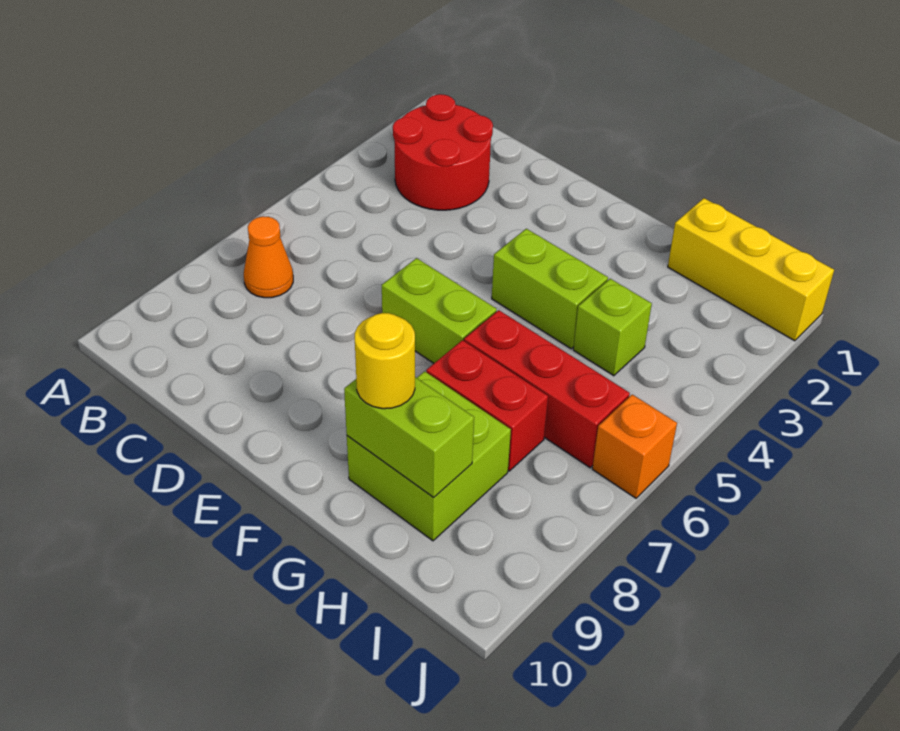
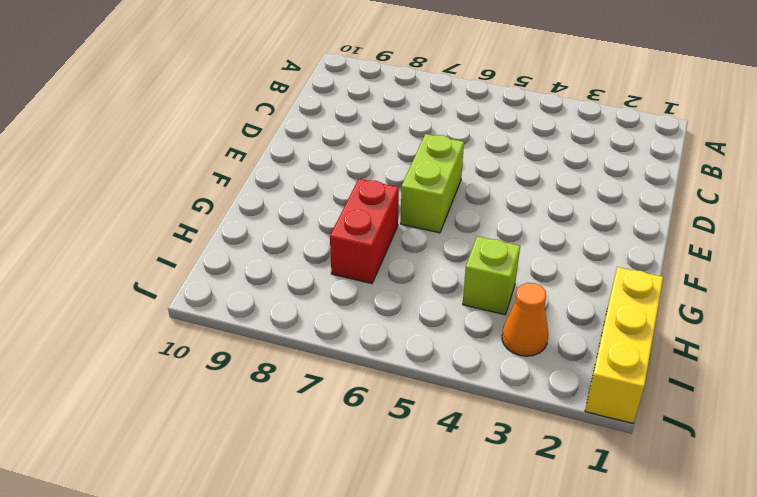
orange 1x1 cone [502,283,548,356] -> orange 1x1 cone moved to [244,216,293,298]
none -> red 2x2 round brick [393,94,493,210]
none -> lime 1x2 brick [492,229,608,349]
none -> red 1x3 brick [464,310,630,468]

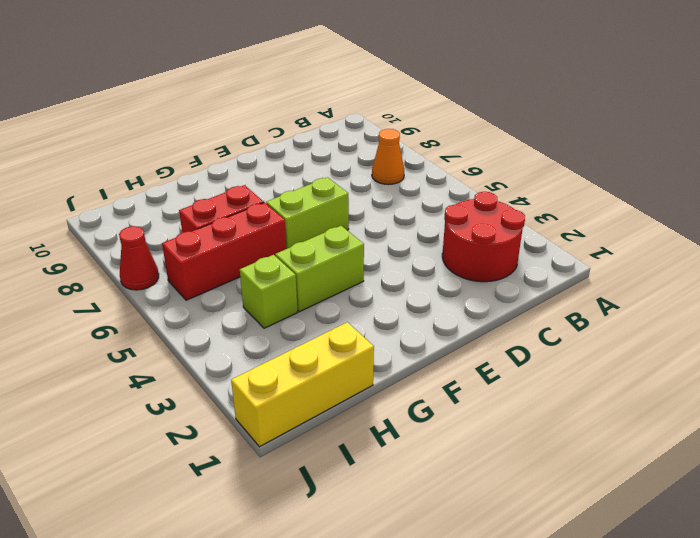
red 1x1 cone [119,226,159,290] -> none
none -> lime 2x2 brick [347,371,511,541]
none -> orange 1x1 brick [592,395,677,498]
none -> lime 1x2 brick [344,377,474,498]

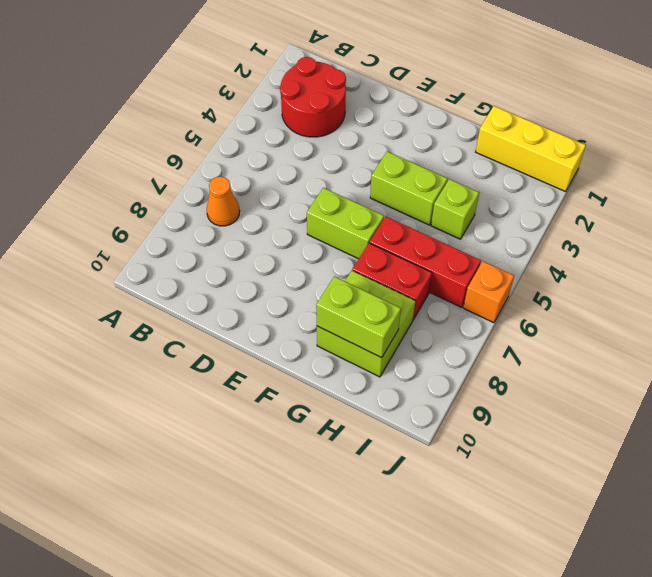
none -> yellow 1x1 round brick [355,313,415,409]

